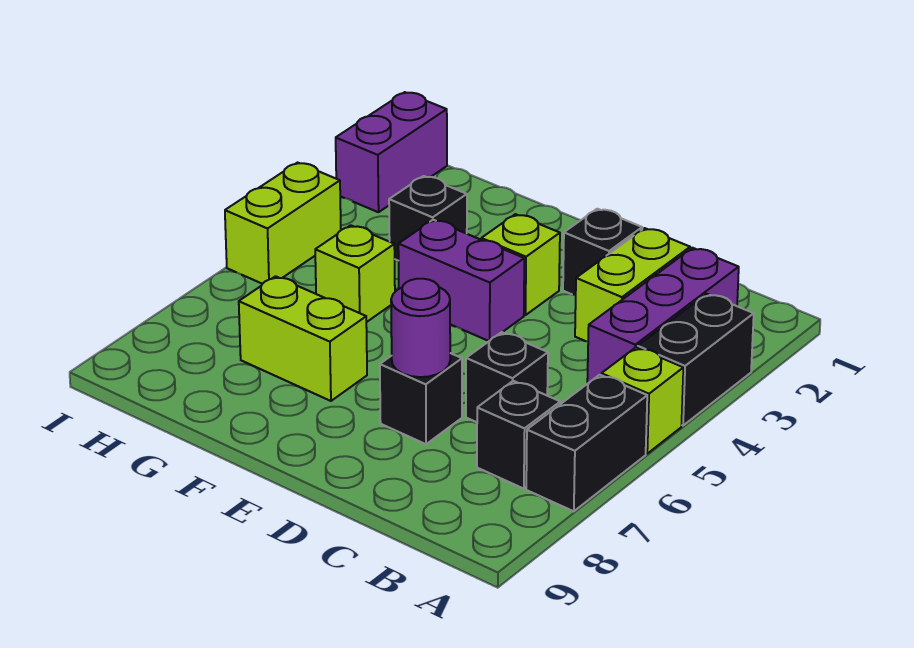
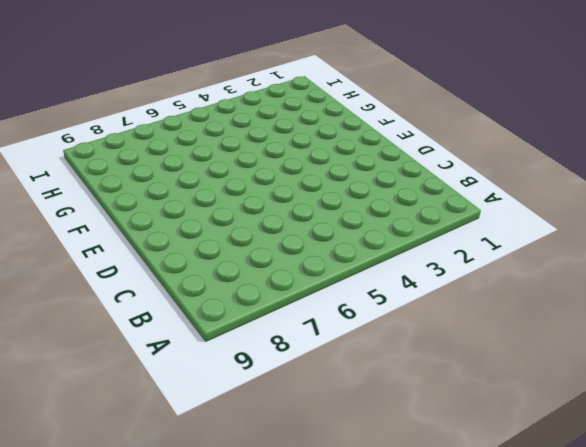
none -> black 1x2 brick [638,294,754,426]
none -> lime 1x1 brick [601,347,683,453]
none -> black 1x2 brick [526,375,647,511]

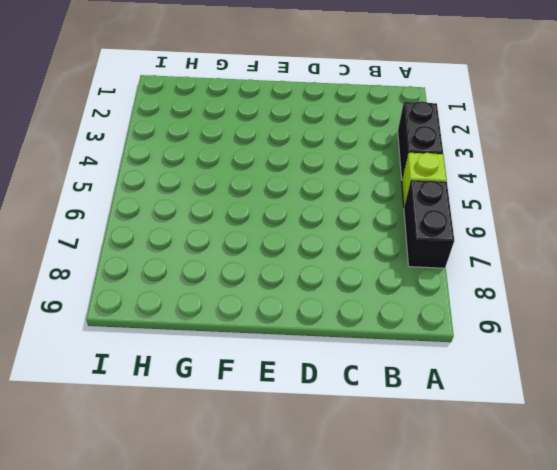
none -> purple 1x3 brick [587,248,739,384]
none -> black 1x1 brick [477,381,560,489]
none -> lime 1x2 brick [575,228,690,342]

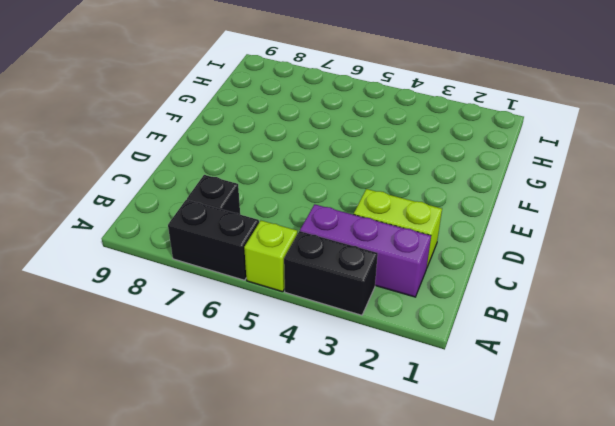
none -> black 1x1 brick [466,332,548,422]
none -> black 1x1 brick [563,209,642,295]
none -> black 1x1 brick [380,353,462,444]

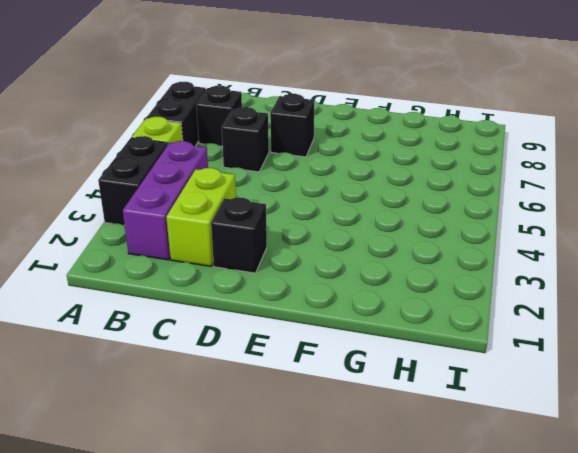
none -> lime 1x1 brick [481,214,560,315]
none -> purple 1x2 brick [398,220,524,341]
none -> lime 1x2 brick [239,276,367,401]

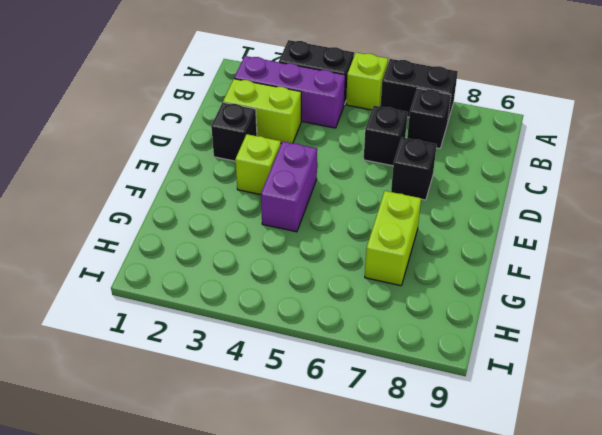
none -> black 1x1 brick [389,176,467,261]
none -> lime 1x1 brick [315,225,395,322]
none -> purple 1x2 brick [336,92,447,212]

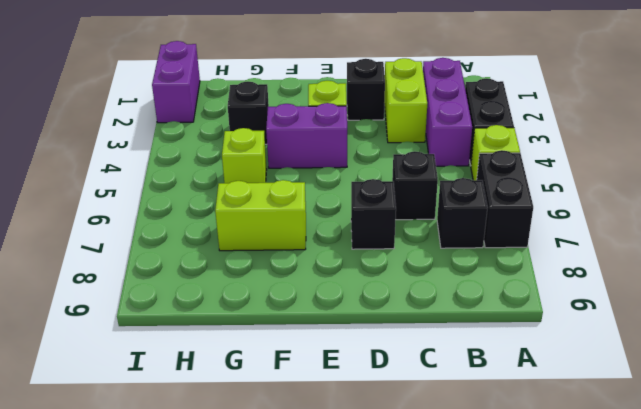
none -> lime 1x2 brick [225,163,341,284]
none -> purple 1x1 round brick [391,279,450,377]

